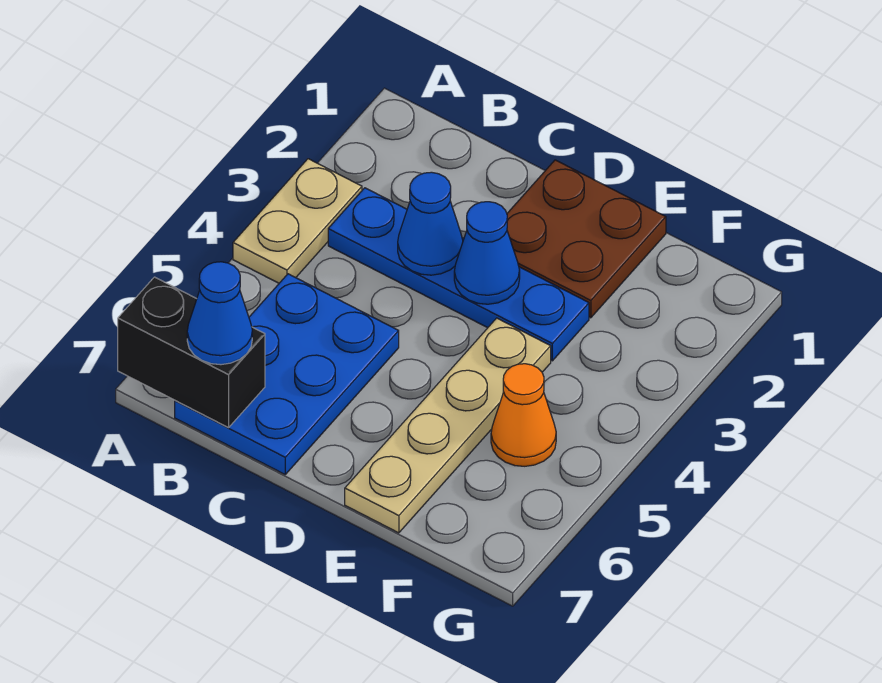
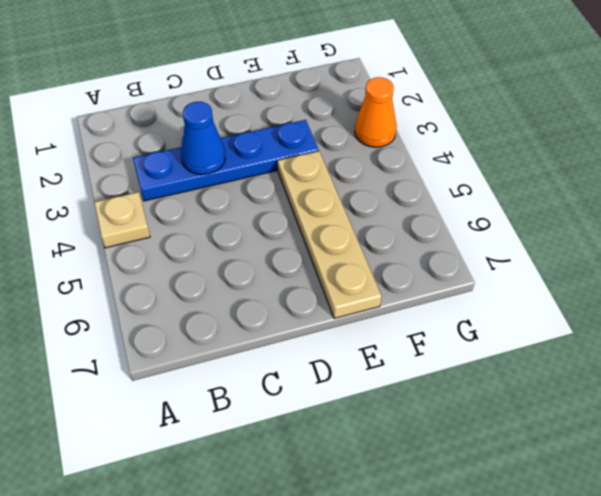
tan 1x1 plate [94,192,150,248] -> tan 1x2 plate [233,159,362,283]
orange 1x1 cone [354,77,397,147] -> orange 1x1 cone moved to [491,364,556,466]
none -> blue 2x3 plate [175,274,399,474]
none -> brown 2x2 plate [507,160,666,318]

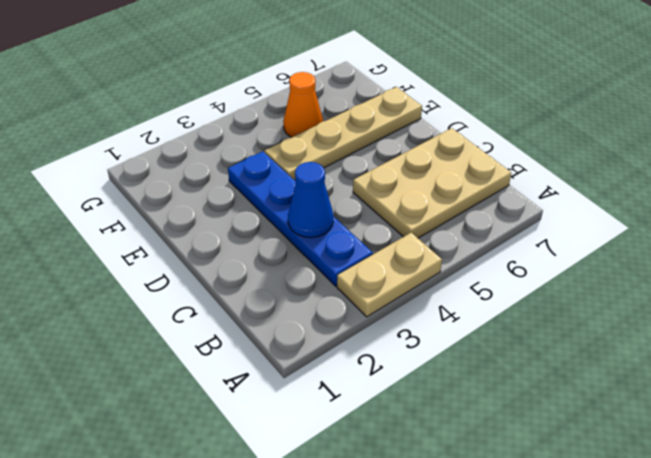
tan 2x3 plate [353,128,511,238] -> blue 2x3 plate [175,274,399,474]
none -> brown 2x2 plate [507,160,666,318]
none -> black 1x2 brick [118,277,265,428]

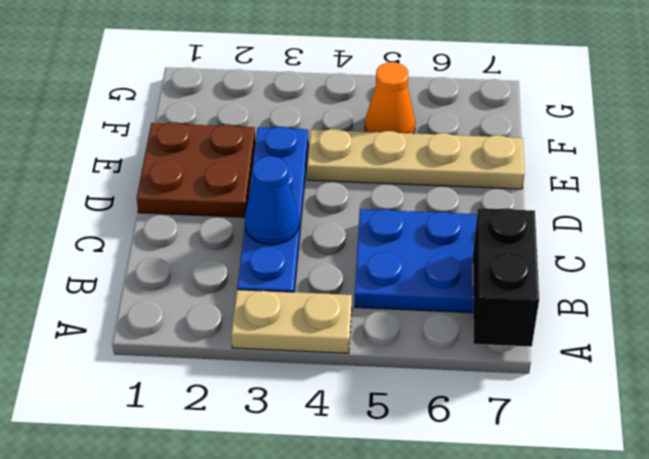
none -> blue 1x1 cone [454,202,520,304]
none -> blue 1x1 cone [187,262,252,365]

